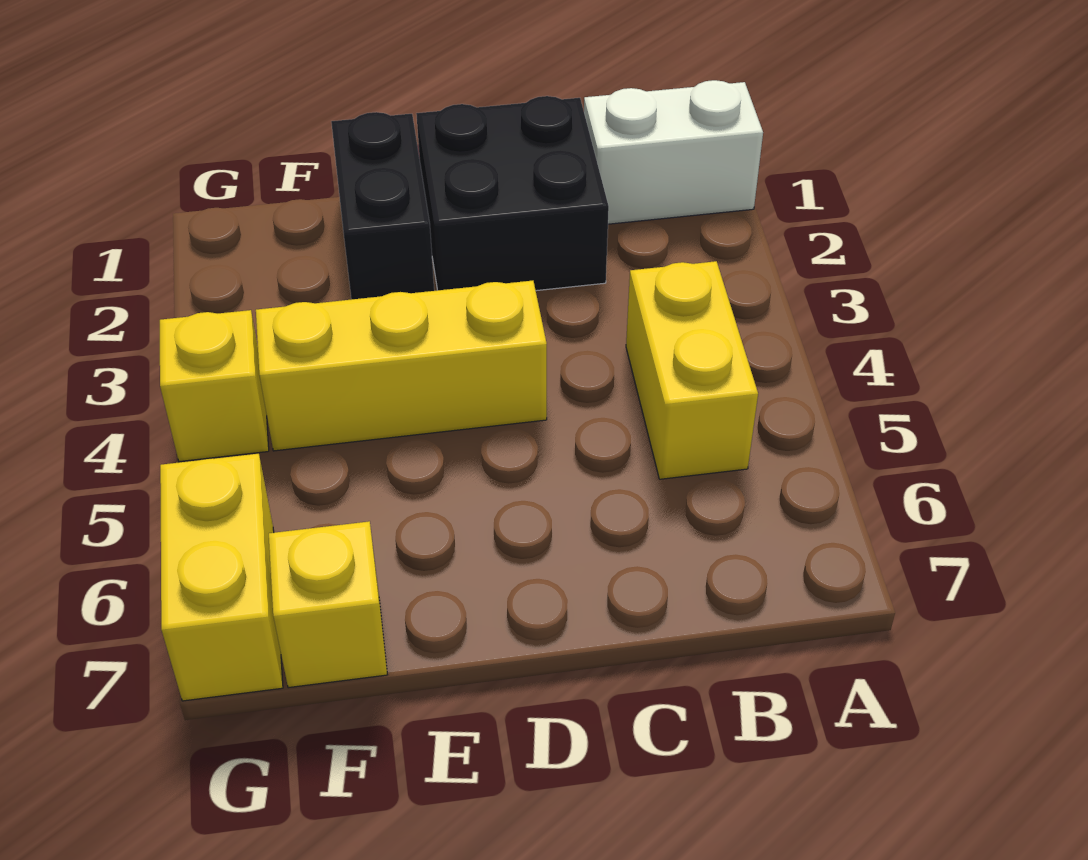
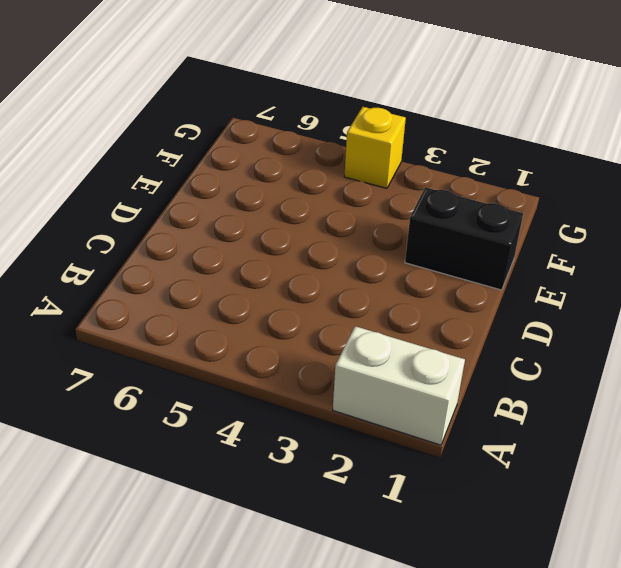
white 1x2 brick [333,326,465,445] -> white 1x2 brick turned to [584,80,763,224]
none -> yellow 1x2 brick [626,261,758,479]
none -> black 2x2 brick [416,96,609,291]

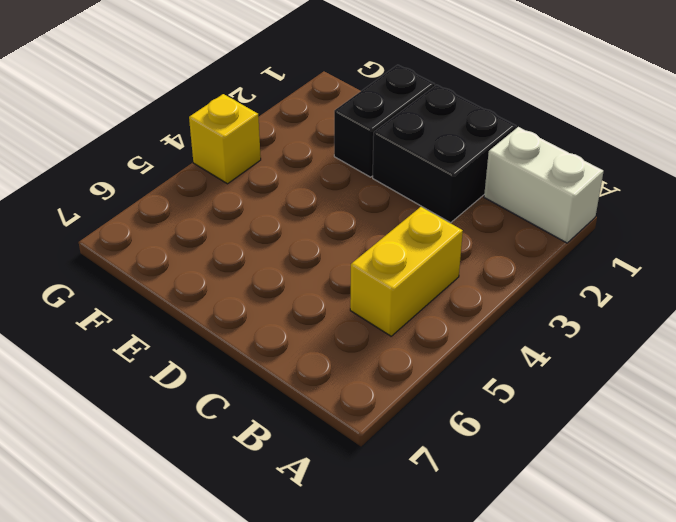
none -> yellow 1x3 brick [256,281,547,451]
none -> yellow 1x1 brick [269,521,387,688]

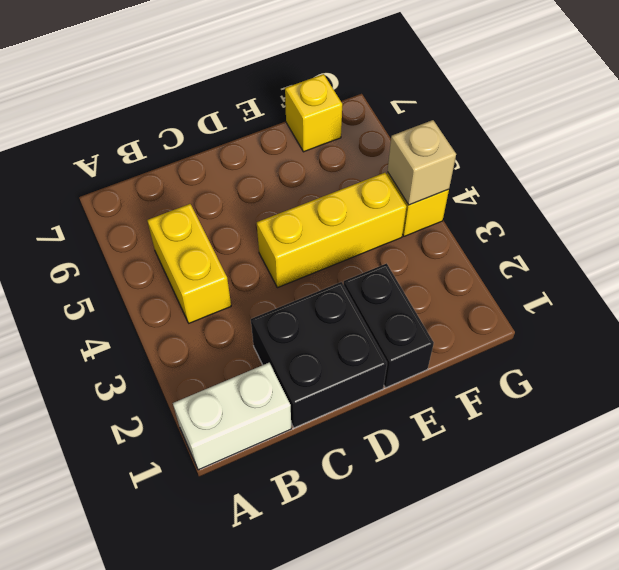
tan 1x1 brick [387,120,456,205] -> none
none -> yellow 1x2 brick [160,454,283,701]

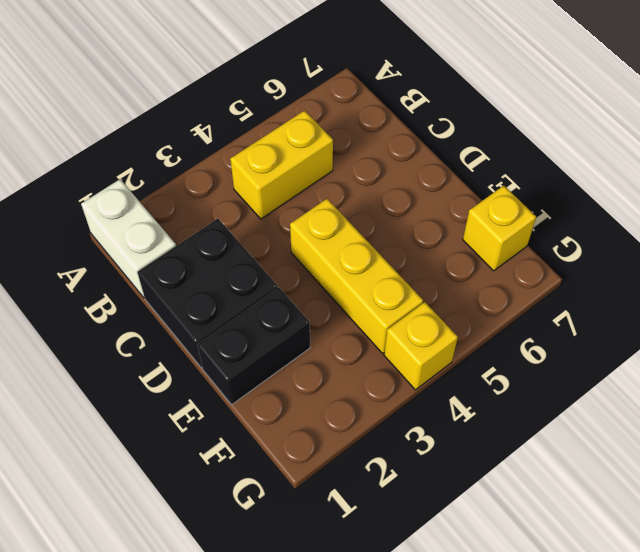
none -> yellow 1x2 brick [160,454,283,701]

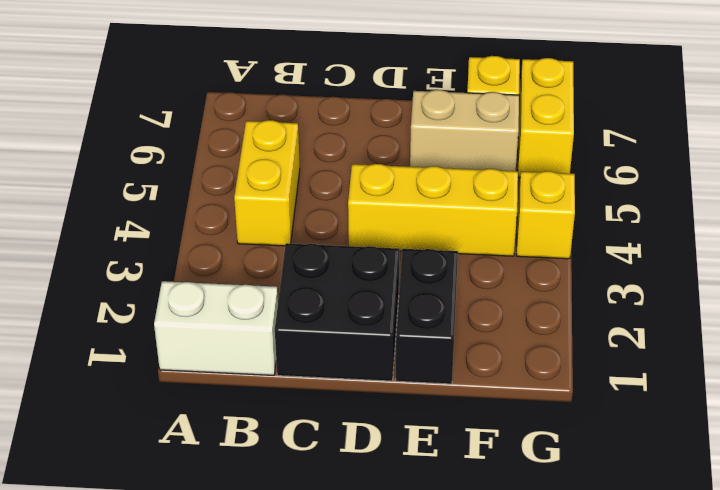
tan 1x2 brick [410,90,519,171] -> none

